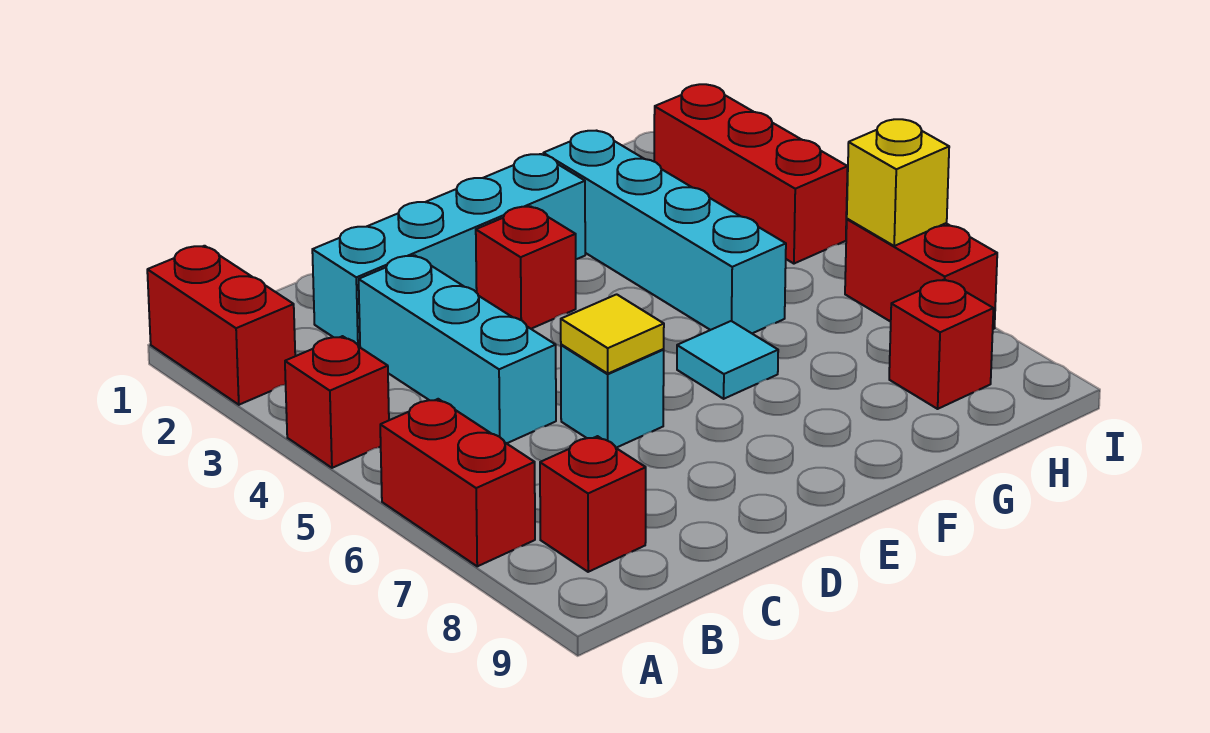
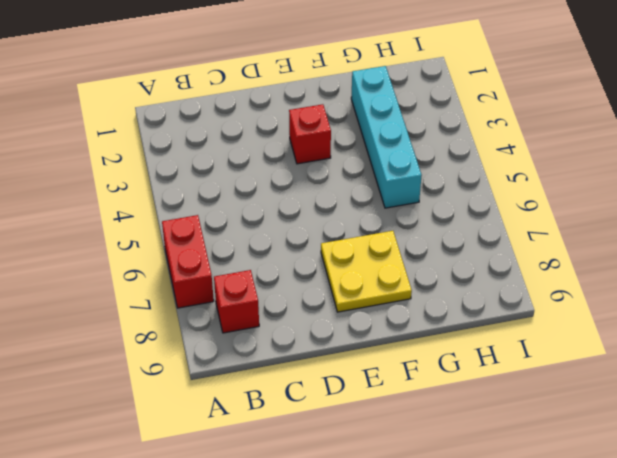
yellow 2x2 plate [321,231,412,312] -> none
none -> red 1x2 brick [147,246,295,405]
none -> red 1x1 brick [285,336,389,468]
none -> cyan 1x4 brick [312,154,585,347]

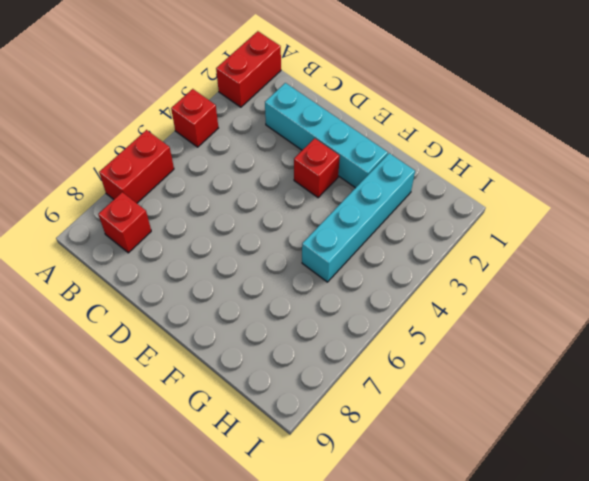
none -> cyan 1x3 brick [359,255,556,443]
none -> cyan 1x1 brick [561,345,664,448]
none -> cyan 1x1 tile [677,321,778,399]

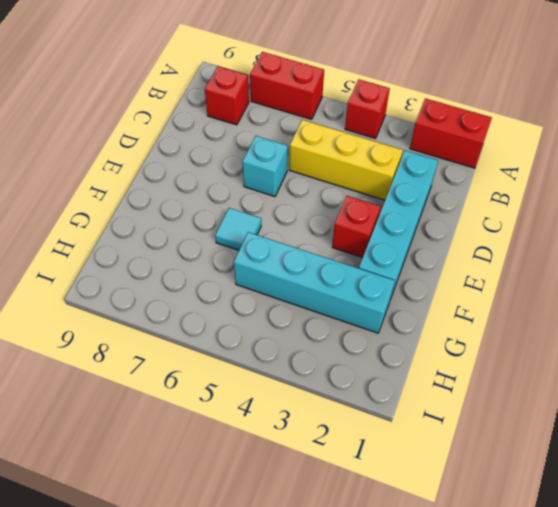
yellow 1x3 brick [289,120,403,200] -> cyan 1x3 brick [359,255,556,443]
none -> red 1x1 brick [889,279,993,409]
none -> red 1x3 brick [654,84,848,264]
none -> red 1x2 brick [845,219,997,329]

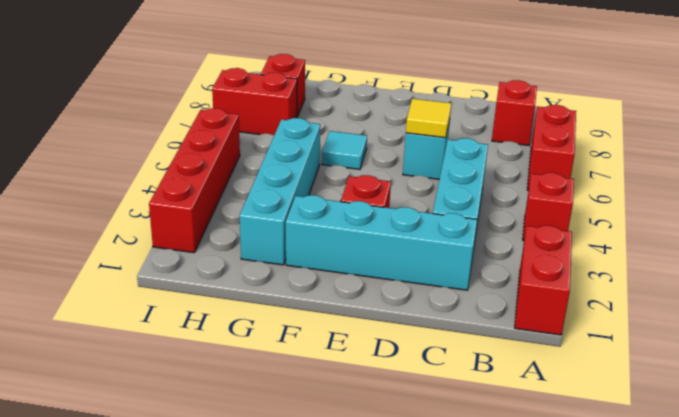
red 1x2 brick [212,68,297,135] -> red 1x2 brick turned to [845,219,997,329]
red 1x4 brick [149,108,240,253] -> red 1x3 brick [654,84,848,264]
none -> yellow 1x1 brick [847,119,949,246]

